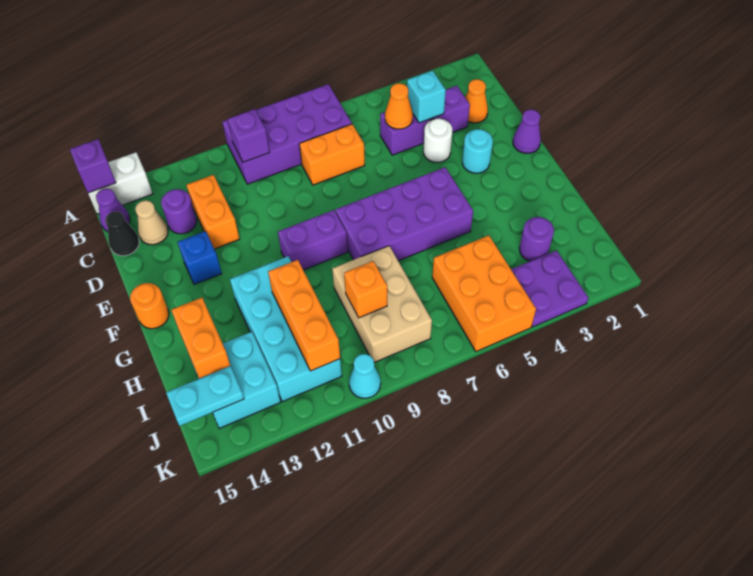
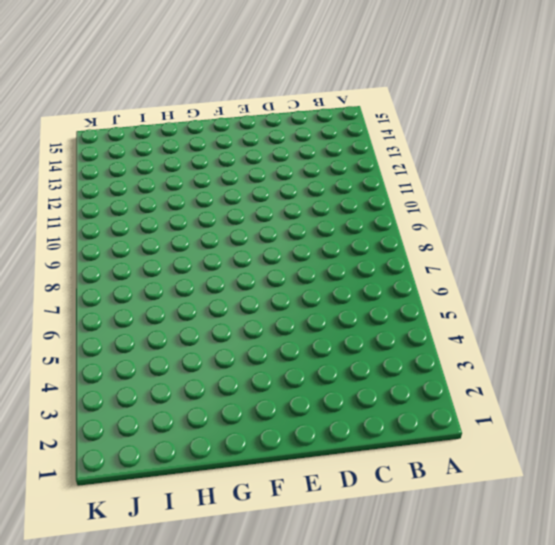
none -> purple 2x4 brick [222,84,352,184]
none -> white 1x2 brick [88,152,153,214]
none -> purple 1x1 cone [96,189,130,232]
none -> orange 1x1 cone [465,79,488,123]

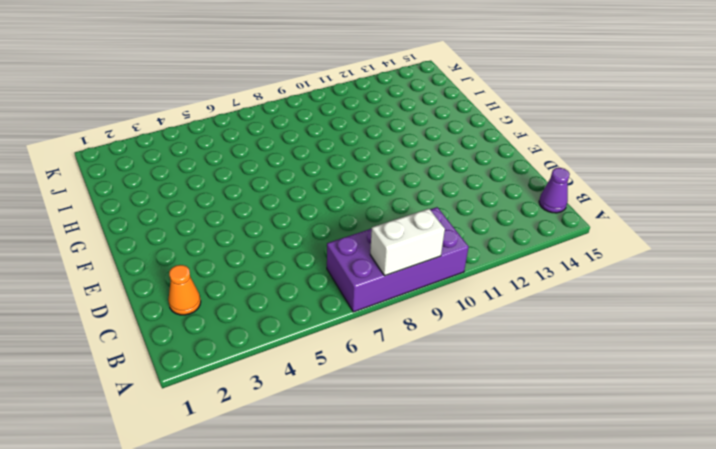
white 1x2 brick [370,209,445,276] -> white 1x2 brick moved to [88,152,153,214]
none -> purple 1x3 brick [380,86,470,155]
none -> orange 1x2 brick [299,124,365,185]
none -> orange 1x2 brick [186,175,240,249]
none -> purple 1x1 round brick [161,189,197,234]

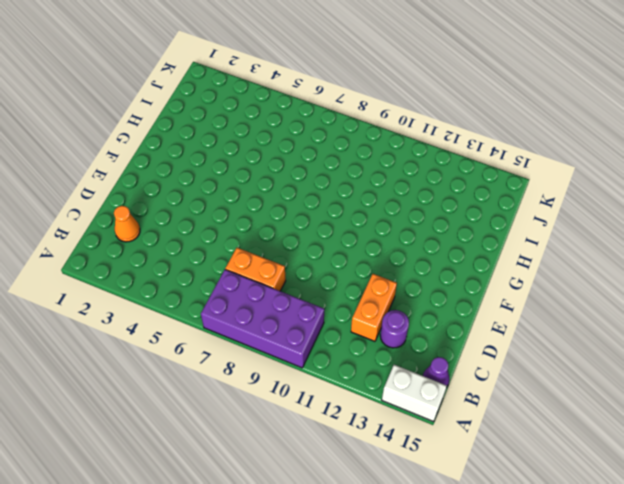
none -> purple 1x3 brick [380,86,470,155]
none -> tan 1x1 cone [136,200,168,245]
none -> black 1x1 cone [105,211,139,256]
none -> white 1x1 round brick [423,118,452,162]

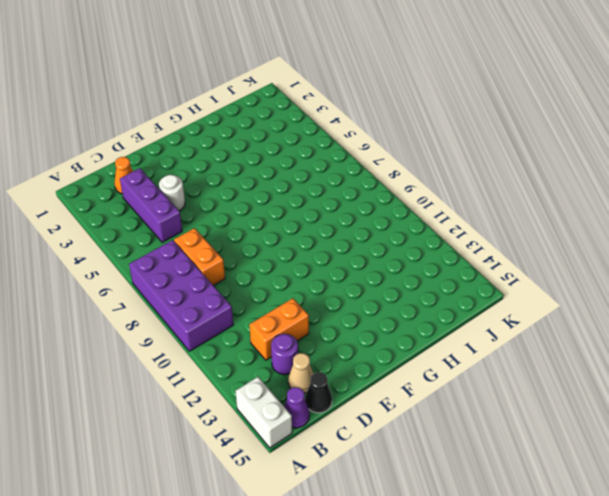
none -> purple 1x1 cone [513,109,541,153]
none -> cyan 1x1 round brick [462,129,493,173]
none -> blue 1x1 brick [178,231,222,285]
none -> purple 2x4 brick [336,167,473,261]

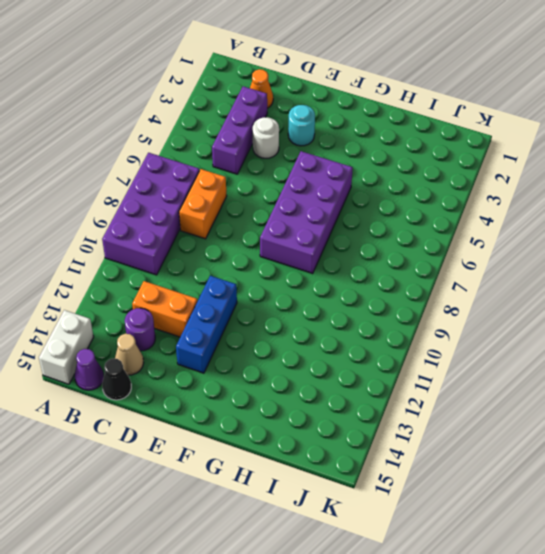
blue 1x3 brick [176,276,237,373] -> blue 1x1 brick [178,231,222,285]
none -> purple 1x1 cone [513,109,541,153]
none -> purple 1x2 brick [278,210,348,270]
none -> orange 1x1 round brick [130,283,169,329]
none -> cyan 2x4 brick [230,256,342,402]

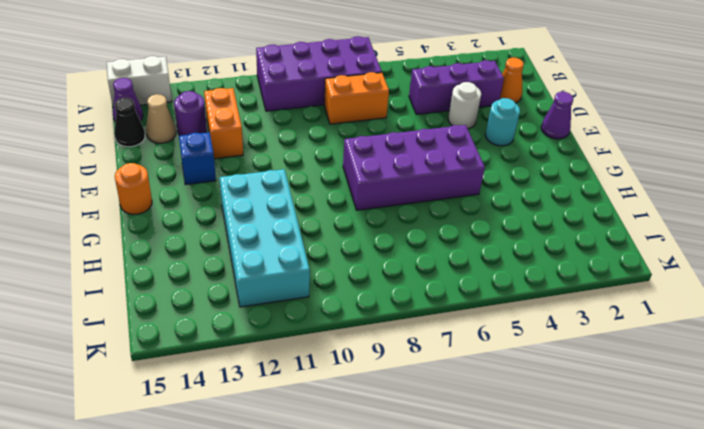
none -> purple 1x2 brick [278,210,348,270]
none -> tan 2x3 brick [332,246,432,363]
none -> purple 1x1 round brick [519,217,554,261]
none -> orange 2x3 brick [432,236,536,352]

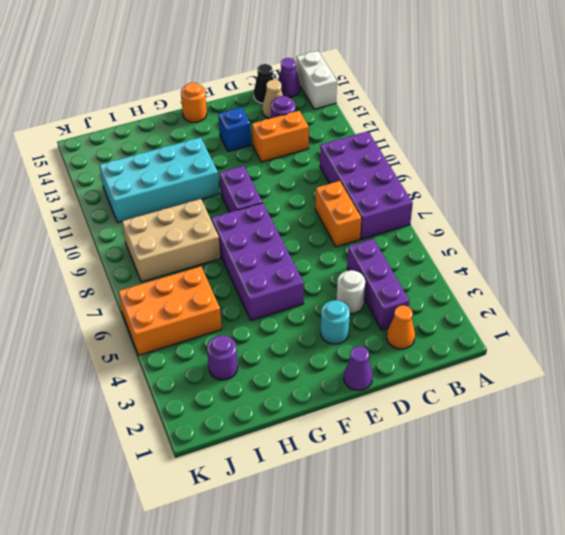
none -> cyan 2x2 brick [194,332,280,429]
none -> purple 2x2 plate [511,250,589,327]
none -> cyan 1x1 cone [349,354,381,398]
none -> purple 1x1 brick [70,139,116,193]

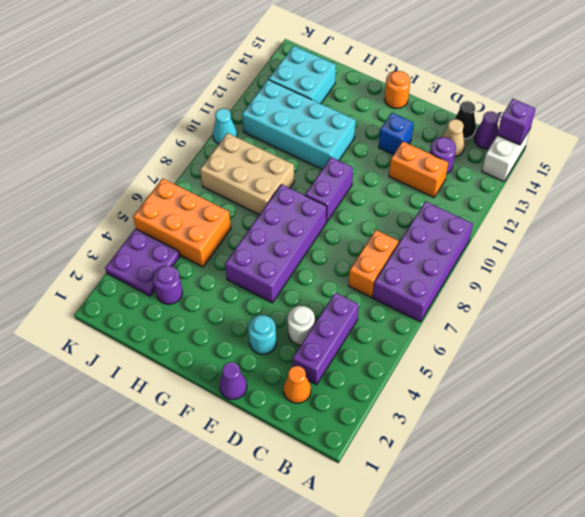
none -> purple 1x1 brick [228,109,270,162]
none -> cyan 1x1 brick [407,71,446,123]
none -> orange 1x1 cone [385,83,413,129]
none -> orange 1x3 brick [268,260,340,371]

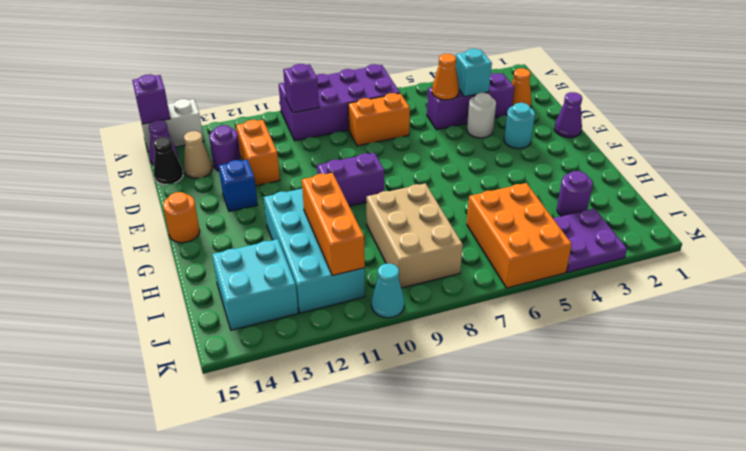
none -> purple 2x4 brick [336,167,473,261]
none -> orange 1x2 brick [171,298,230,379]
none -> orange 1x1 brick [344,261,387,318]
none -> cyan 1x2 plate [166,366,244,426]

